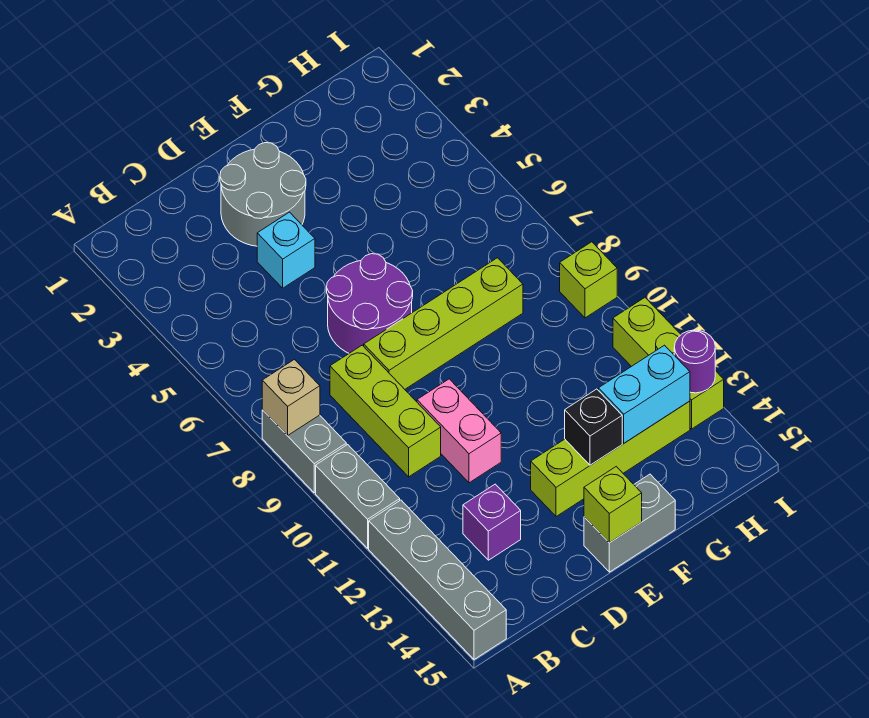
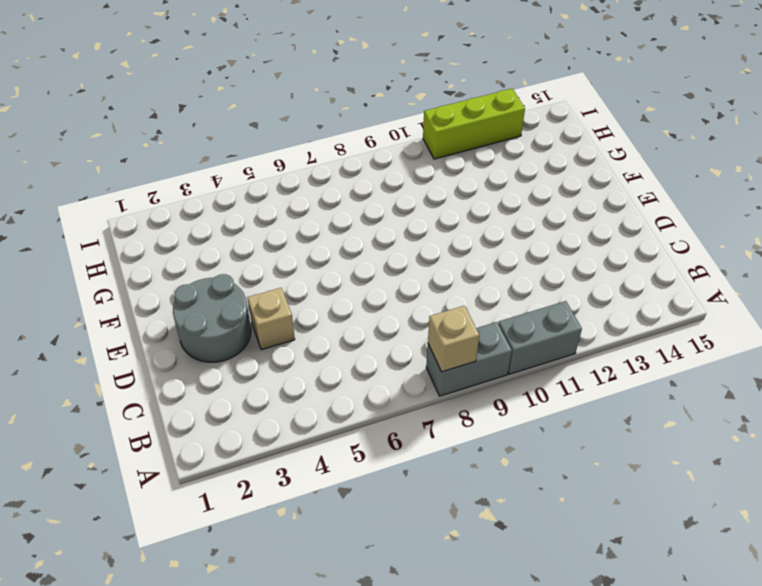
tan 1x1 brick [247,288,295,350] -> cyan 1x1 brick [257,212,315,288]
none -> grey 1x4 brick [369,500,506,659]
none -> lime 1x3 brick [330,345,441,477]
none -> purple 1x1 brick [463,484,521,560]

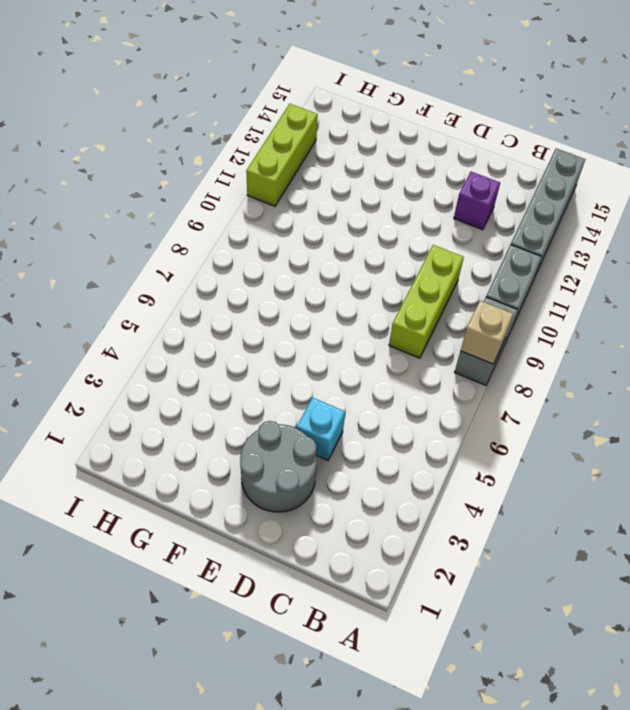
none -> purple 2x2 round brick [327,254,413,353]
none -> lime 1x4 brick [364,258,523,389]
none -> pink 1x2 brick [417,379,501,483]

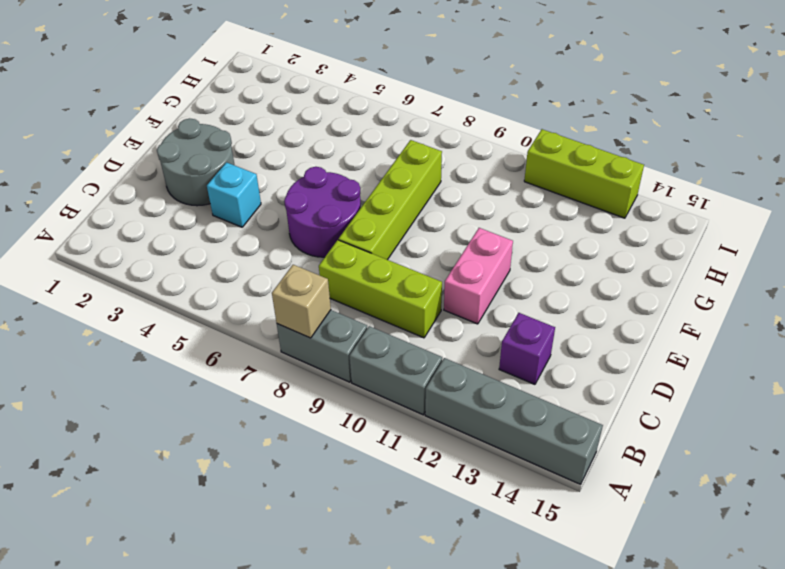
pink 1x2 brick [444,228,513,324] -> pink 1x2 brick turned to [417,379,501,483]
none -> lime 1x4 brick [531,401,690,517]
none -> grey 1x2 brick [584,474,675,572]
none -> lime 1x1 brick [560,242,617,318]

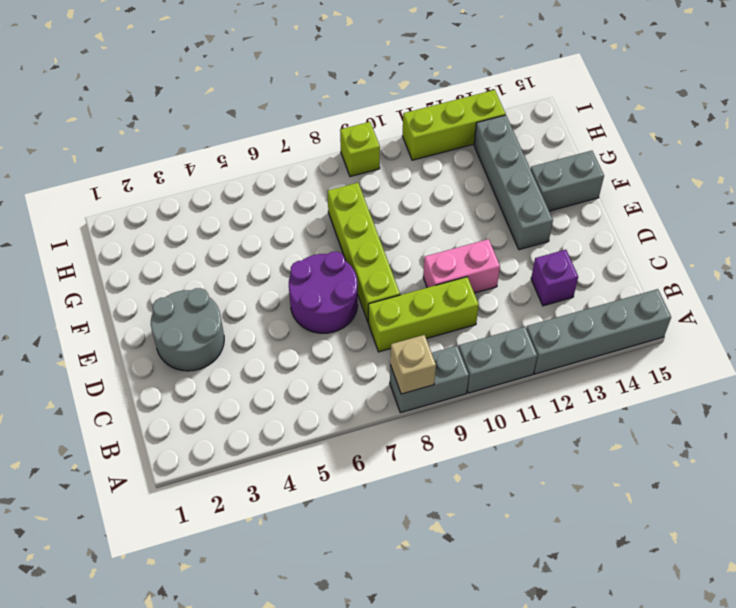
grey 1x4 brick [474,115,553,250] -> lime 1x4 brick [531,401,690,517]
grey 1x2 brick [531,151,604,211] -> grey 1x2 brick turned to [584,474,675,572]
none -> cyan 1x1 brick [257,212,315,288]
none -> lime 1x1 brick [584,467,642,543]
none -> black 1x1 brick [565,389,622,465]

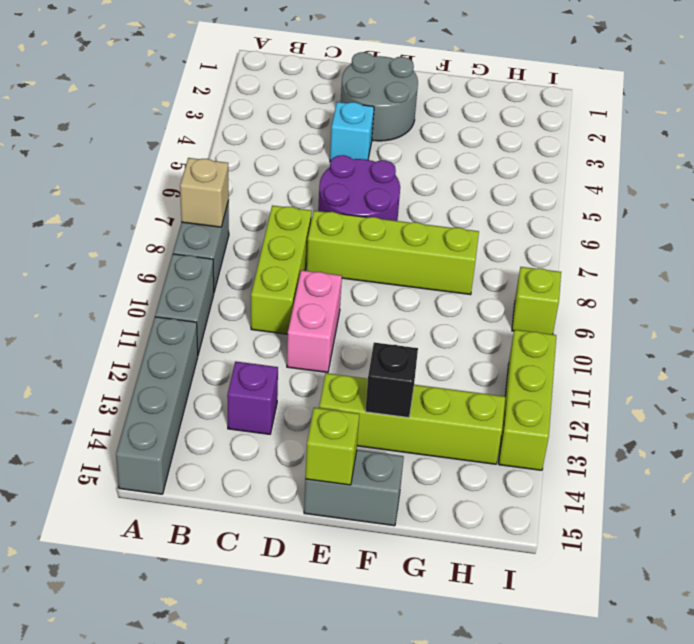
none -> cyan 1x2 brick [598,345,690,443]
none -> purple 1x1 round brick [674,330,715,393]

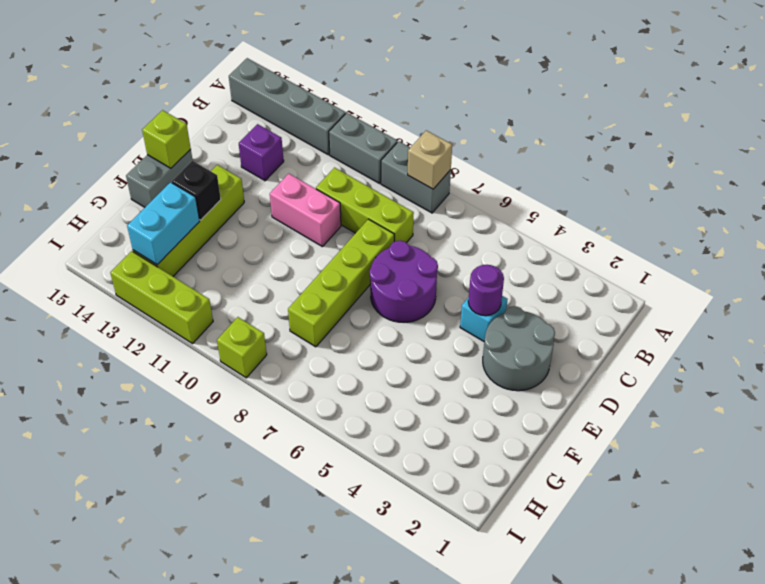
purple 1x1 round brick [468,265,504,316] -> purple 1x1 round brick moved to [674,330,715,393]

